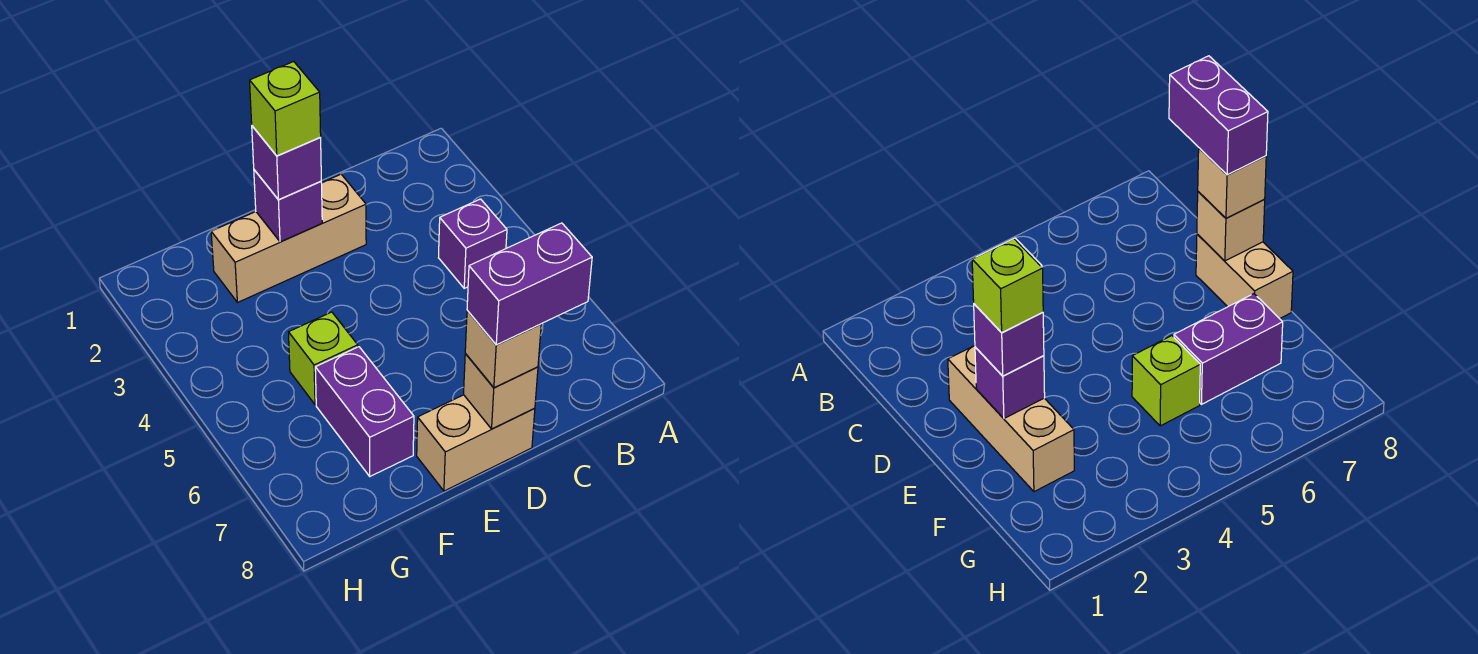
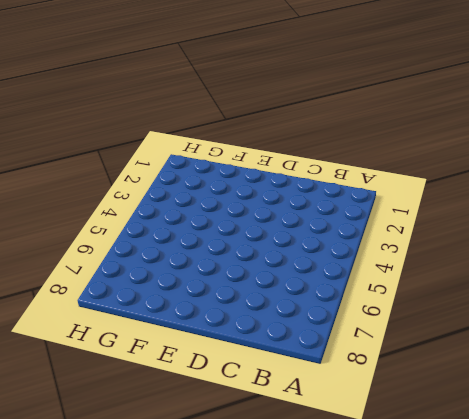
none -> purple 1x1 brick [438,199,507,288]
none -> tan 1x3 brick [211,174,366,303]

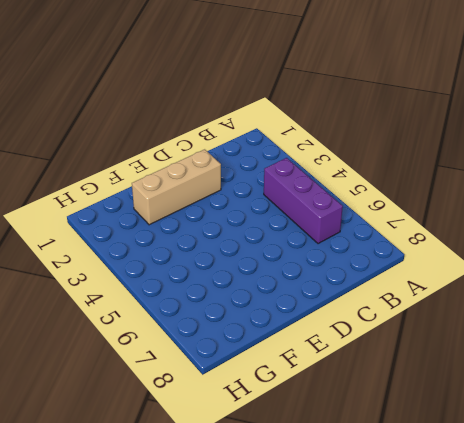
purple 1x3 brick [264,158,343,244] -> purple 1x1 brick [438,199,507,288]
none -> tan 1x2 brick [417,395,535,491]
none -> lime 1x1 brick [289,312,358,405]

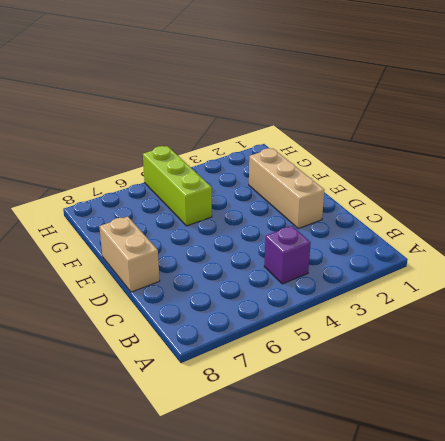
lime 1x3 brick [143,146,212,226] -> lime 1x1 brick [289,312,358,405]
none -> purple 1x2 brick [315,347,414,476]
none -> tan 1x1 brick [464,354,538,429]

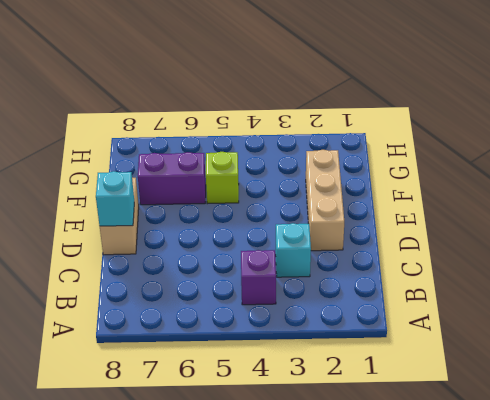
cyan 1x1 brick [276,223,311,277] -> none
cyan 1x1 brick [96,171,134,226] -> tan 1x1 brick [464,354,538,429]
none -> purple 1x1 brick [254,170,322,242]
none -> tan 1x1 brick [465,310,541,388]

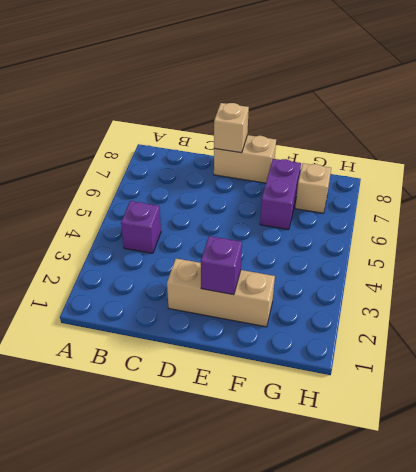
tan 1x1 brick [295,163,331,213] -> tan 1x1 brick moved to [465,310,541,388]
none -> lime 1x1 brick [289,312,358,405]
none -> purple 1x1 brick [252,126,321,200]

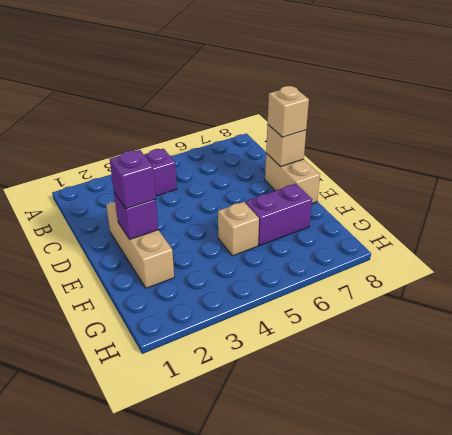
tan 1x1 brick [218,202,259,256] -> lime 1x1 brick [289,312,358,405]
none -> purple 1x2 brick [467,223,592,345]
none -> lime 1x1 brick [250,62,321,156]

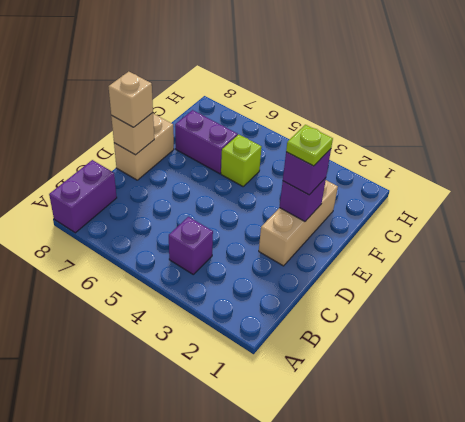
purple 1x2 brick [49,160,117,233] -> purple 1x2 brick moved to [467,223,592,345]
lime 1x1 plate [286,125,333,166] -> lime 1x1 brick [250,62,321,156]

